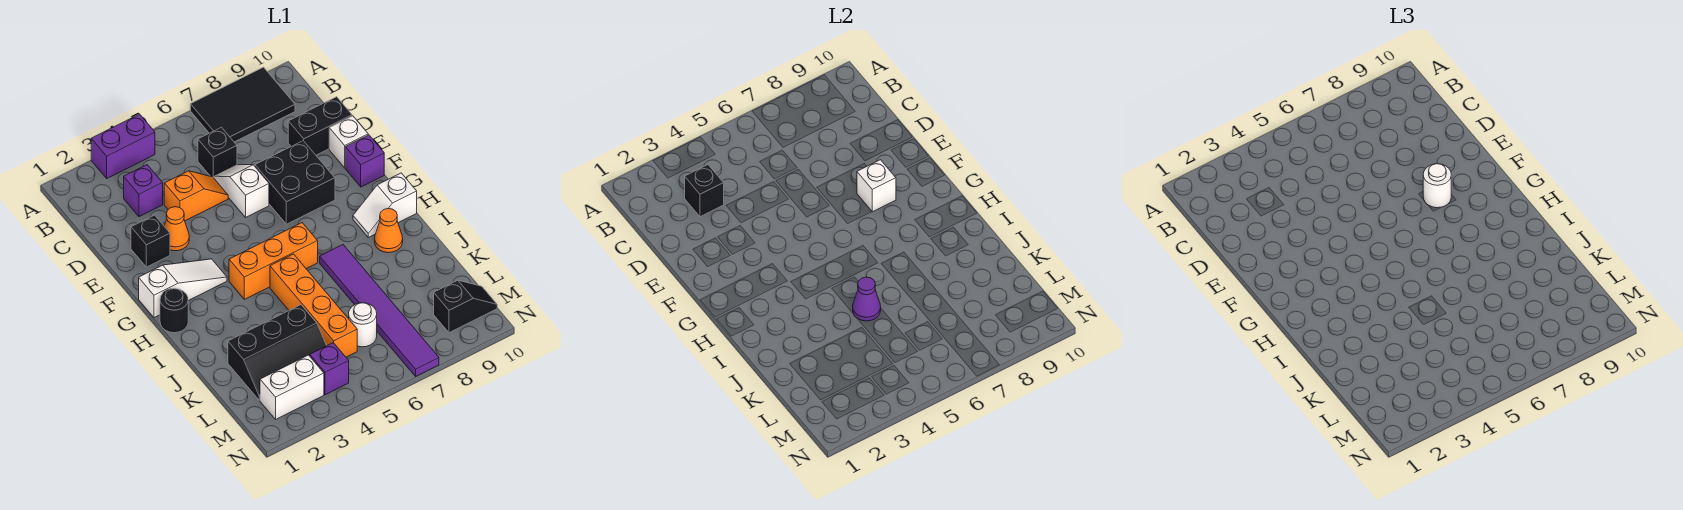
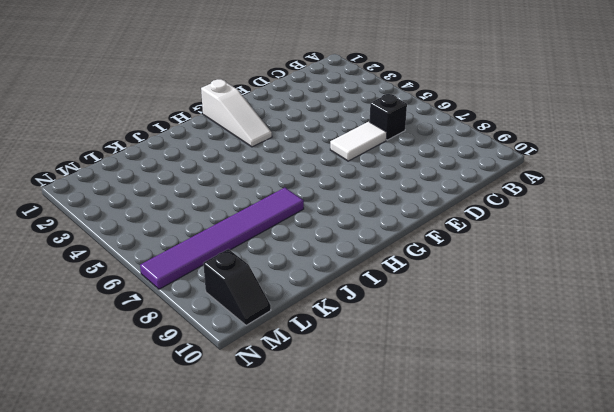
white 1x2 tile [330,122,387,161] -> white 1x2 slope [214,165,269,217]
none -> purple 1x2 brick [91,114,155,178]
none -> black 2x3 tile [190,67,295,142]
none -> purple 1x1 brick [124,165,163,217]

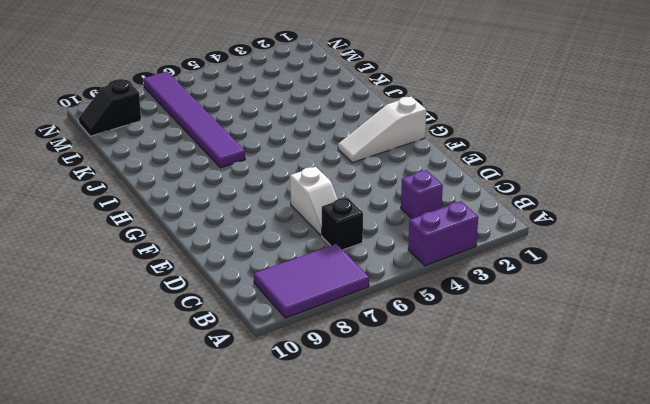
purple 2x3 tile [254,244,369,318] -> black 2x3 tile [190,67,295,142]
none -> orange 1x2 slope [164,171,228,221]
none -> black 1x2 brick [288,97,352,155]
none -> black 1x1 brick [131,215,170,267]

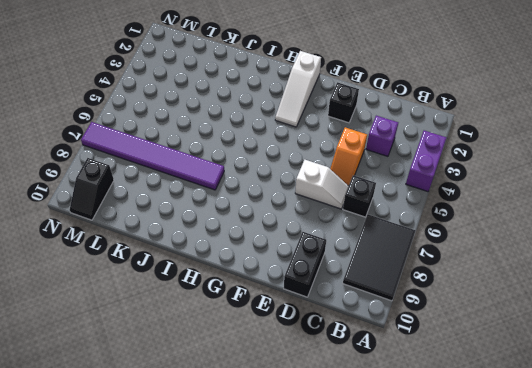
none -> orange 1x1 cone [164,207,189,251]
none -> black 2x2 brick [255,141,335,224]
none -> white 1x1 brick [329,116,368,168]

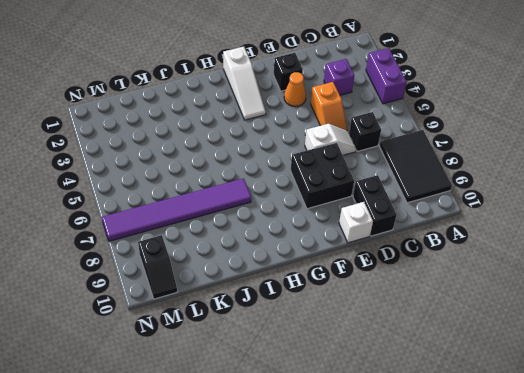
none -> purple 1x1 brick [345,135,384,187]
none -> black 1x1 round brick [160,289,188,333]
none -> orange 1x3 brick [229,223,318,299]

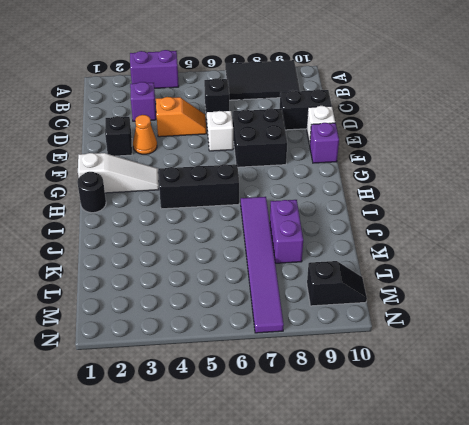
black 1x3 brick [159,164,239,209] -> orange 1x3 brick [229,223,318,299]
purple 1x2 brick [270,200,303,263] -> none
none -> white 1x2 slope [353,173,417,237]
none -> orange 1x4 brick [270,254,357,357]
none -> orange 1x1 cone [375,209,403,253]

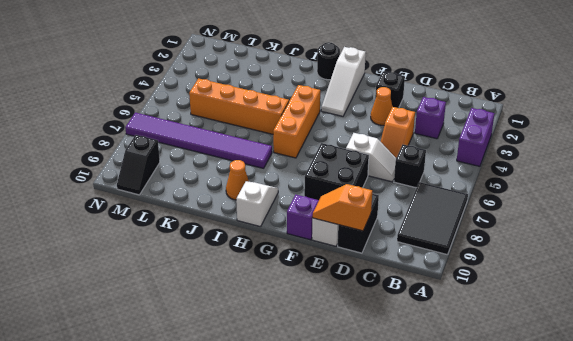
orange 1x2 slope [313,184,372,231] -> none
none -> black 2x3 slope [228,305,326,400]
none -> white 1x1 round brick [349,303,377,347]
none -> white 1x2 brick [260,355,324,419]

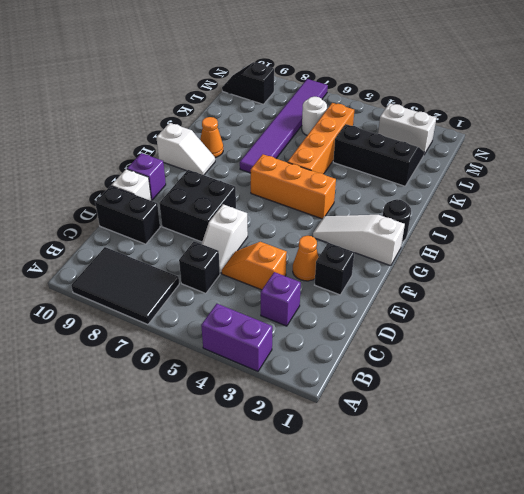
none -> purple 1x1 brick [310,343,349,395]
none -> black 1x1 brick [685,165,724,217]
none -> white 1x1 brick [857,160,896,212]

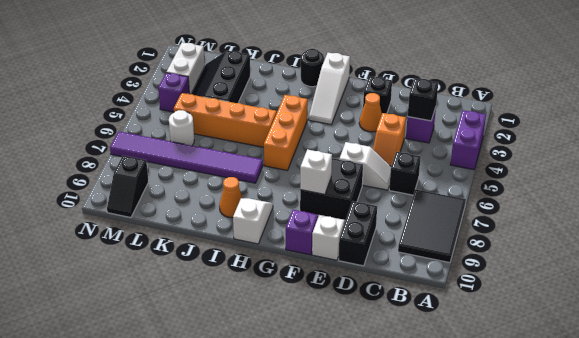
none -> purple 1x1 cone [853,277,881,321]
none -> white 1x1 round brick [1423,164,1451,208]

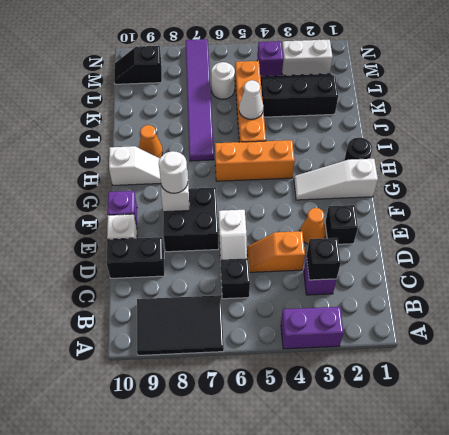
white 1x1 cone [239,80,263,119] -> purple 1x1 cone [853,277,881,321]

